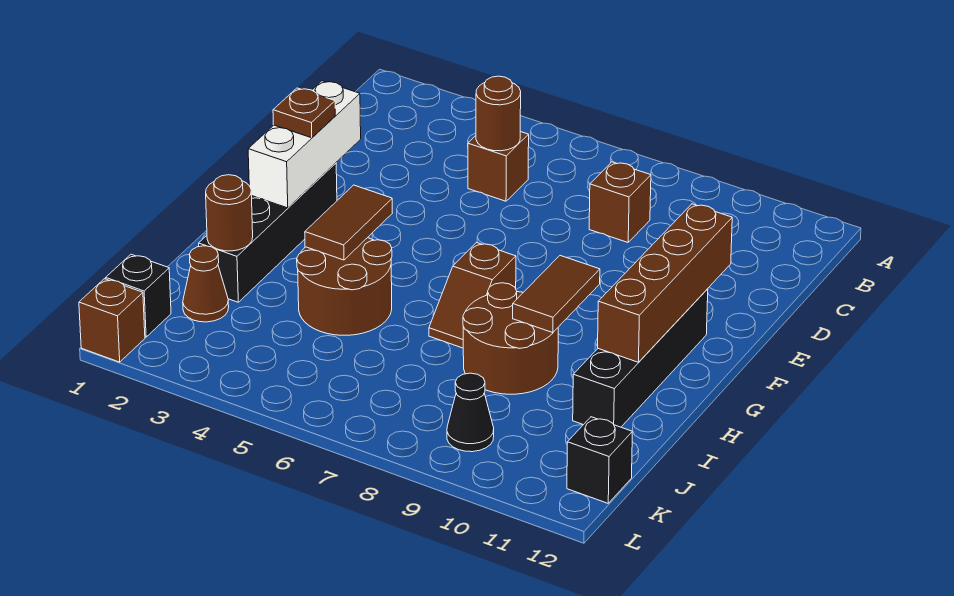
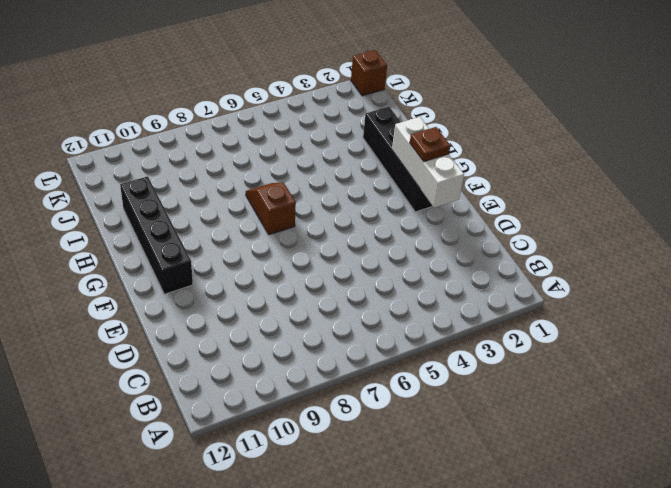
none -> brown 1x1 brick [468,132,529,201]
none -> brown 1x1 brick [589,162,651,242]
none -> brown 2x2 round brick [297,238,392,335]

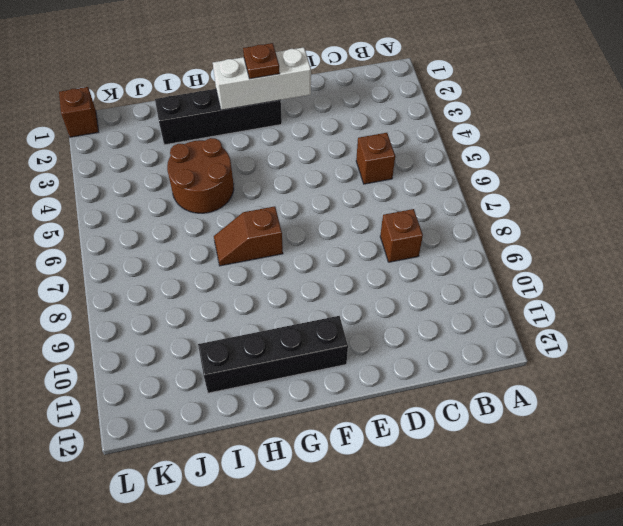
none -> brown 2x2 round brick [463,283,558,394]
none -> brown 1x1 cone [183,246,229,322]
none -> black 1x1 brick [106,254,171,337]

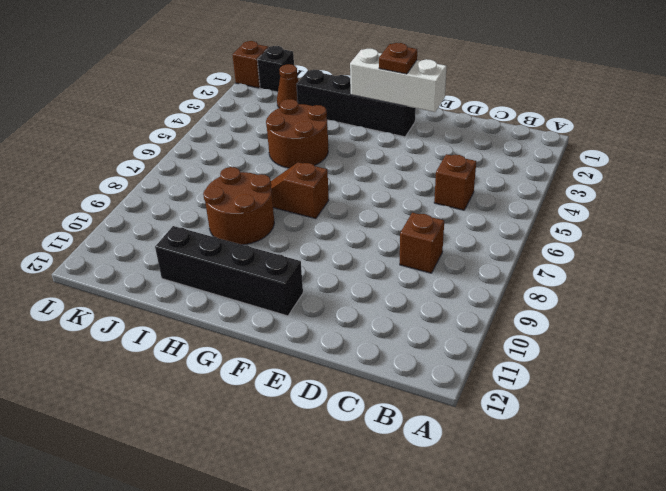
none -> black 1x1 cone [447,373,494,452]
none -> black 1x1 brick [567,417,632,503]
none -> brown 1x1 round brick [476,76,521,151]

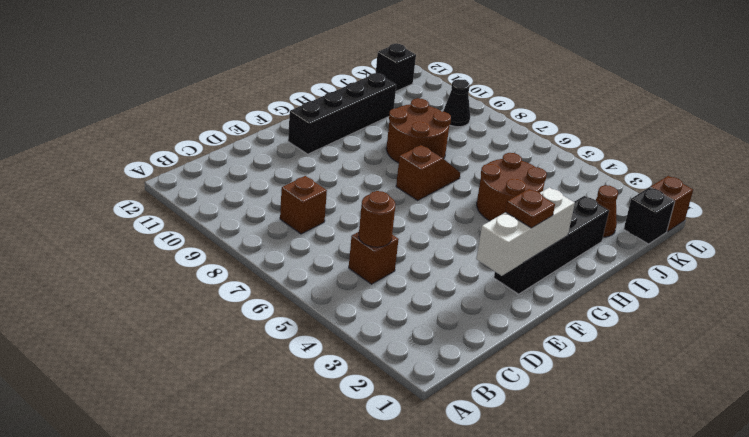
none -> brown 1x4 brick [598,204,732,362]
none -> brown 1x2 tile [305,185,392,260]
none -> brown 1x2 tile [513,256,600,333]

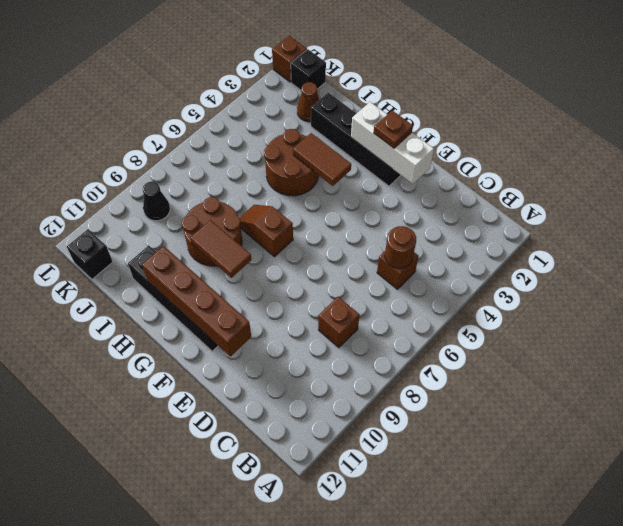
none -> brown 1x1 round brick [206,175,253,251]

